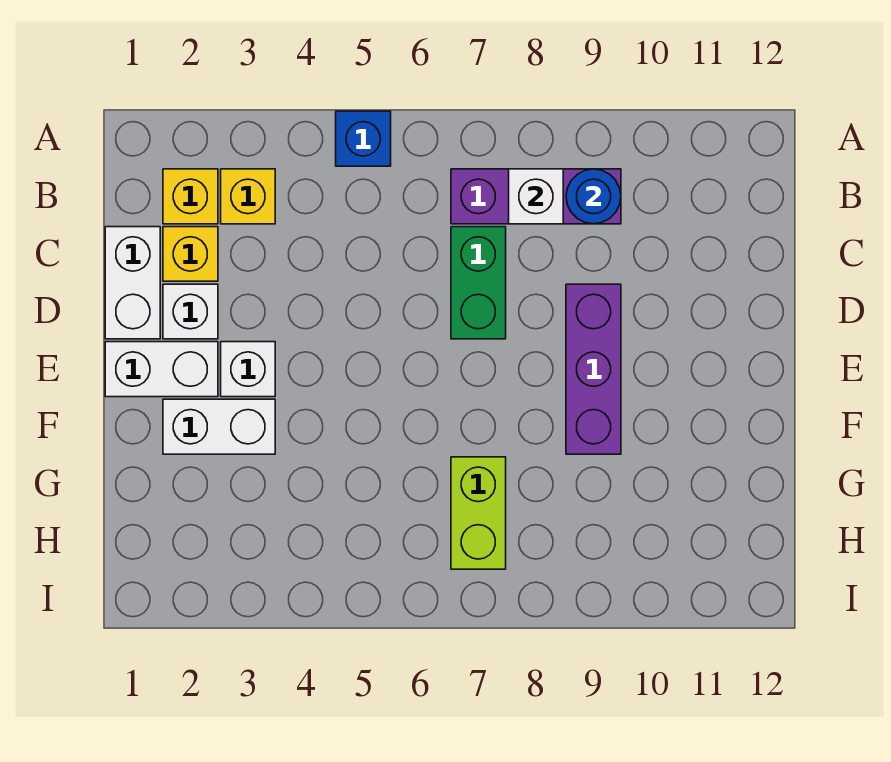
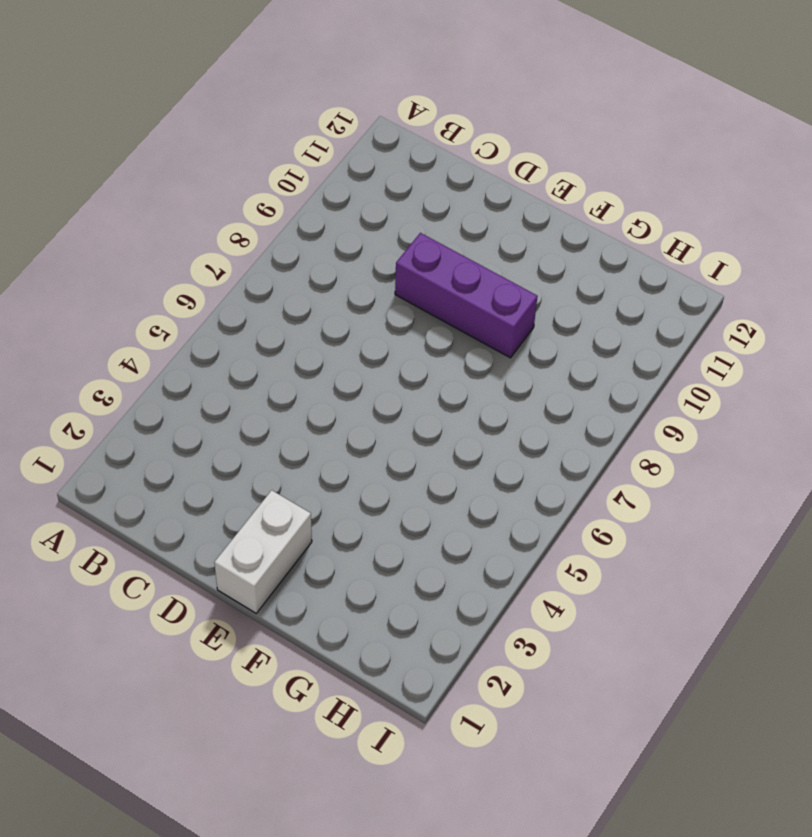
none -> blue 1x1 brick [336,111,391,166]
none -> yellow 1x1 brick [163,169,218,224]
none -> yellow 1x1 brick [221,169,275,224]

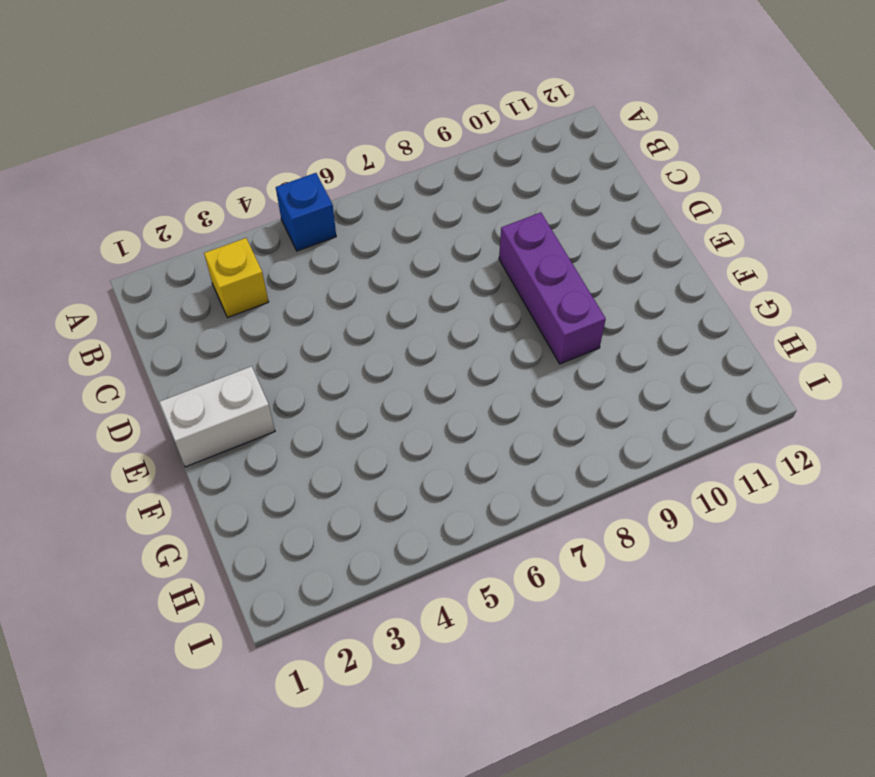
none -> yellow 1x1 brick [163,169,218,224]
none -> purple 1x3 brick [451,169,621,224]
none -> white 1x2 brick [105,227,160,339]

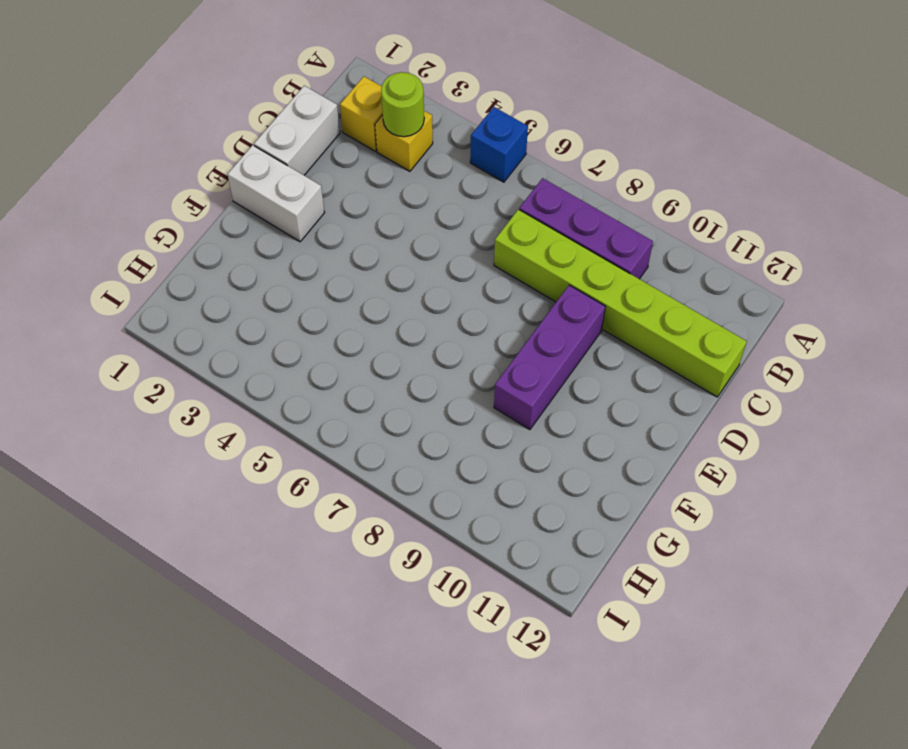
lime 1x1 round brick [381,72,424,137] -> none
lime 1x6 brick [494,209,747,397] -> green 1x2 brick [451,227,506,339]
none -> yellow 1x1 brick [163,227,218,281]
none -> white 1x1 brick [163,284,218,339]
none -> white 1x1 brick [221,342,275,397]

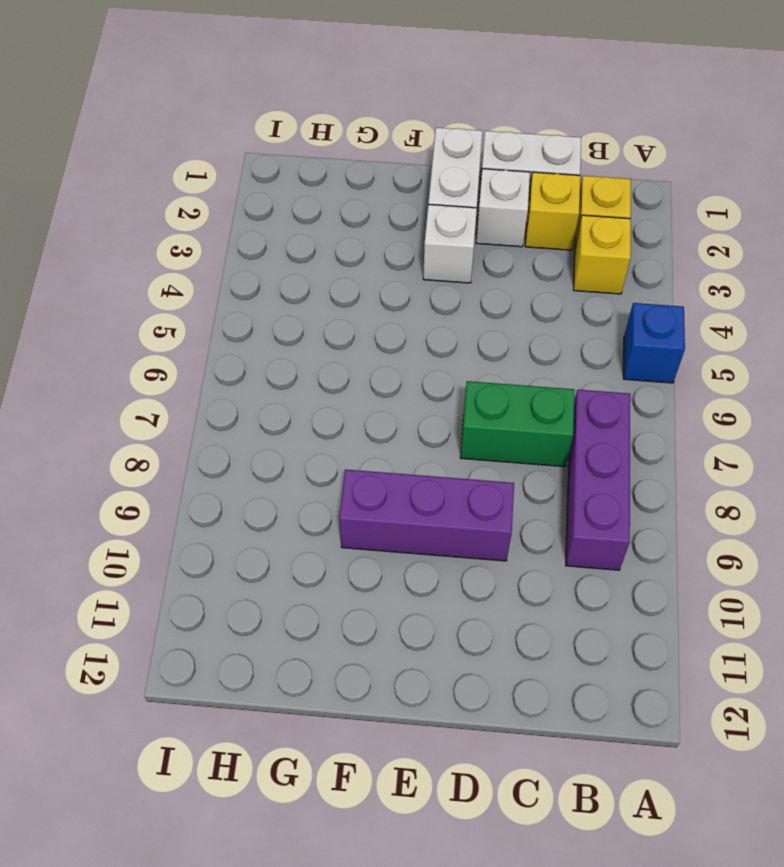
none -> white 1x2 brick [163,399,275,454]
none -> lime 1x2 brick [451,457,506,569]
none -> white 1x1 brick [509,169,563,224]

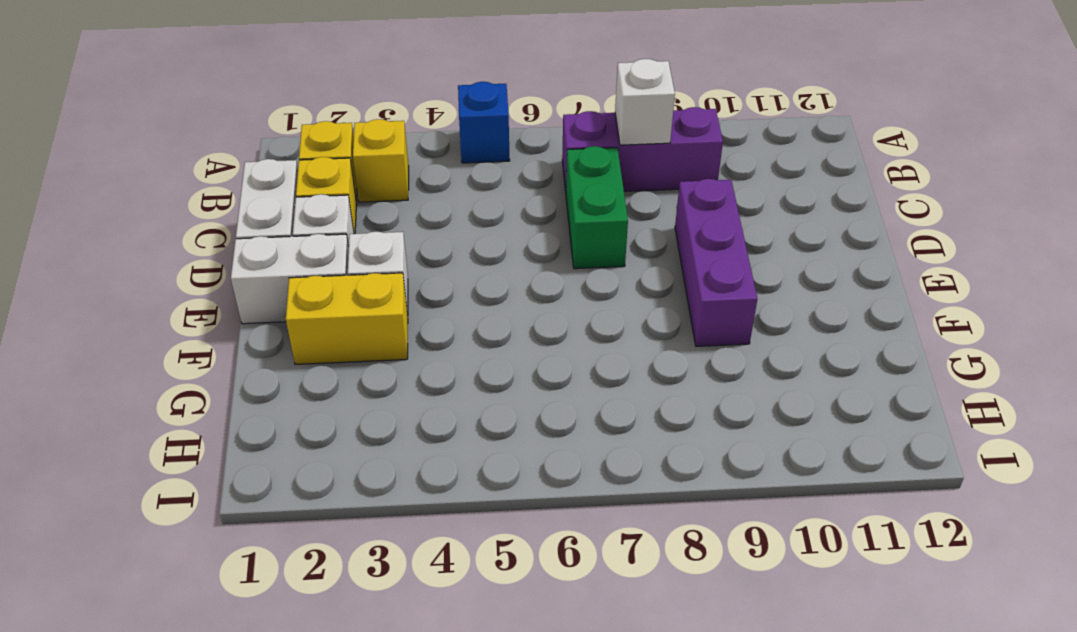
yellow 1x2 brick [286,273,408,365] -> white 1x2 brick [163,399,275,454]
none -> lime 1x2 brick [451,457,506,569]
none -> blue 1x1 round brick [566,169,621,224]

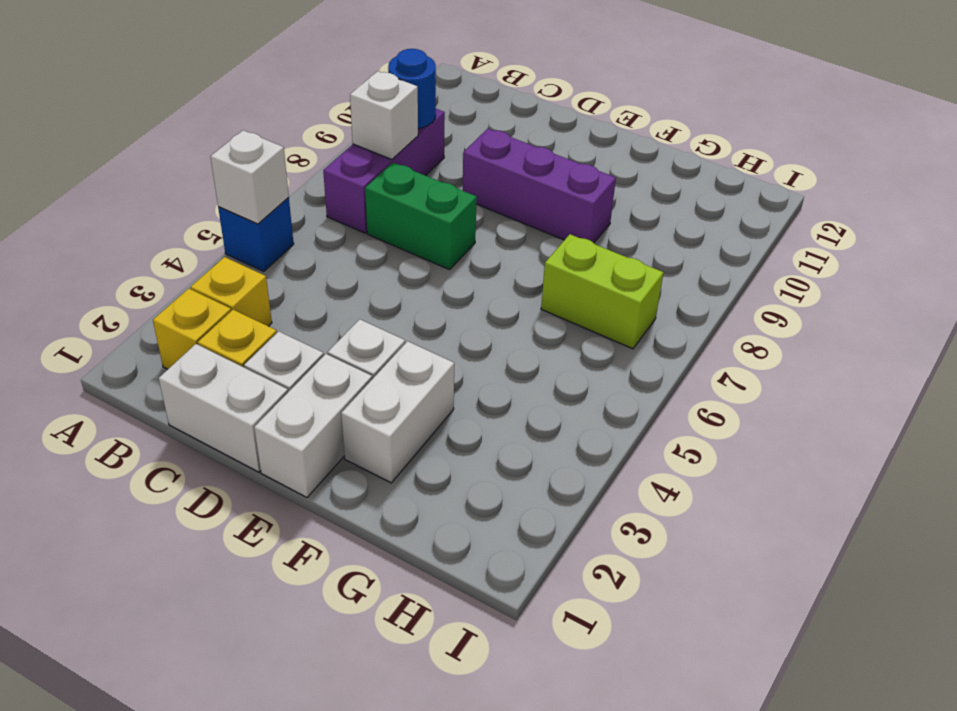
white 1x1 brick [210,130,289,224] -> none

